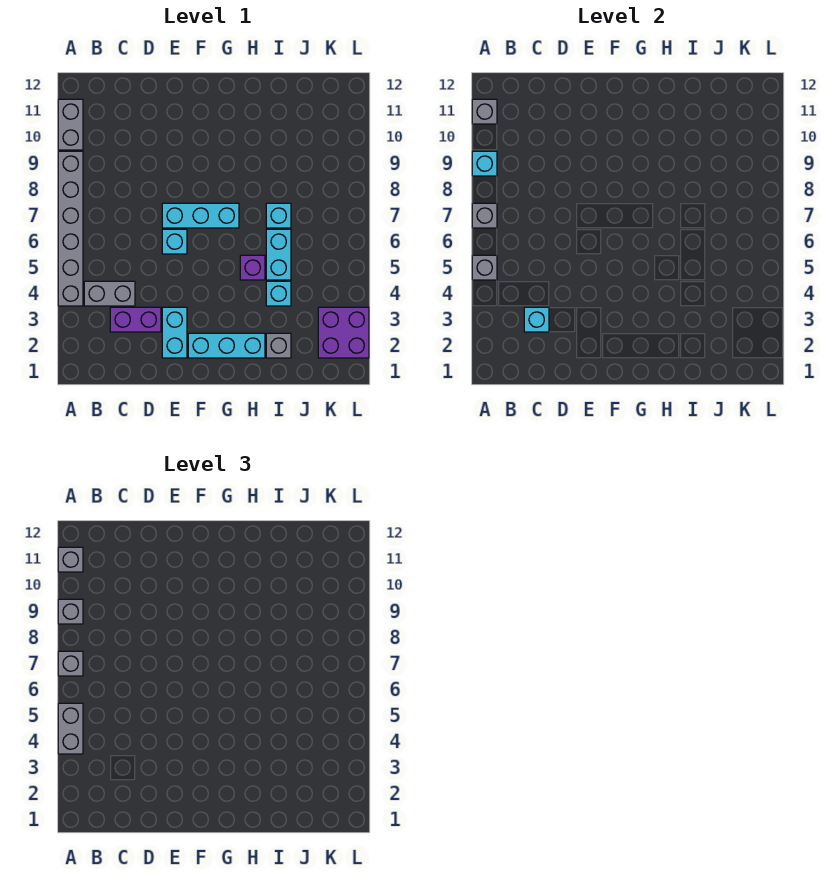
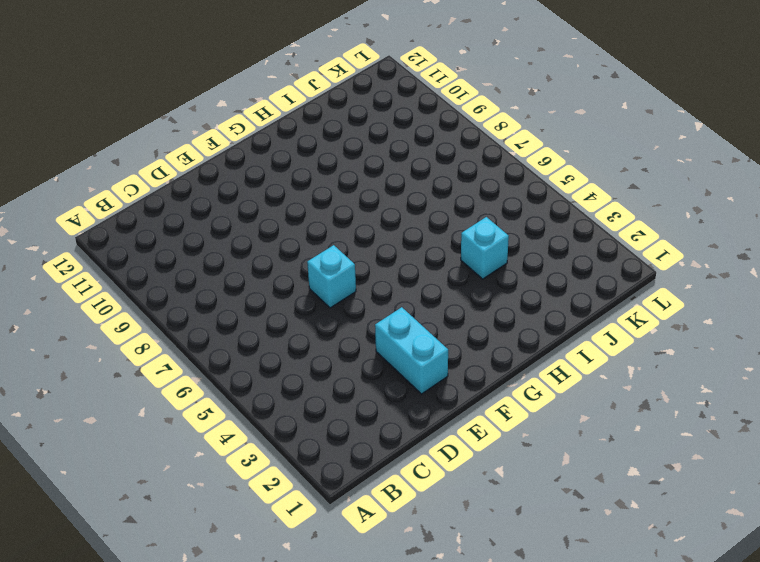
none -> grey 1x6 brick [58,151,83,306]
none -> grey 1x2 brick [58,99,83,150]
none -> grey 1x2 brick [84,281,135,306]

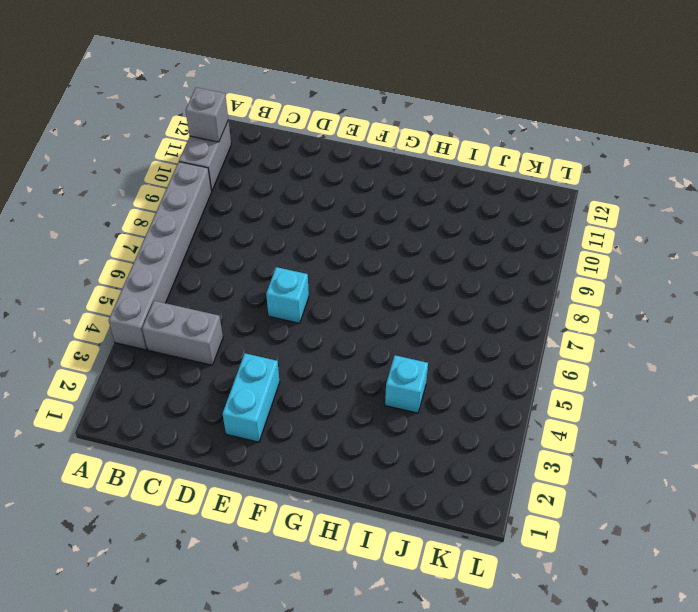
none -> purple 1x2 brick [110,307,161,332]
none -> cyan 1x3 brick [162,203,239,228]
none -> cyan 1x3 brick [188,333,265,358]

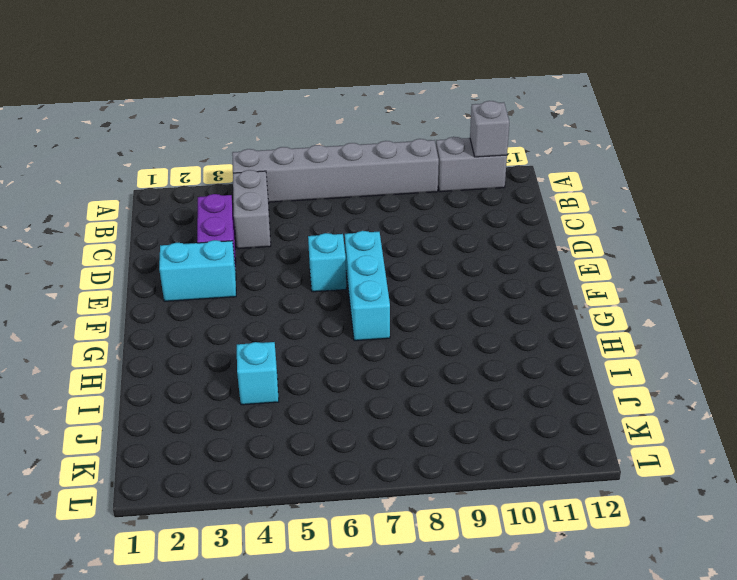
none -> cyan 1x3 brick [188,333,265,358]
none -> purple 1x1 brick [240,255,265,280]
none -> grey 1x1 brick [266,333,291,358]

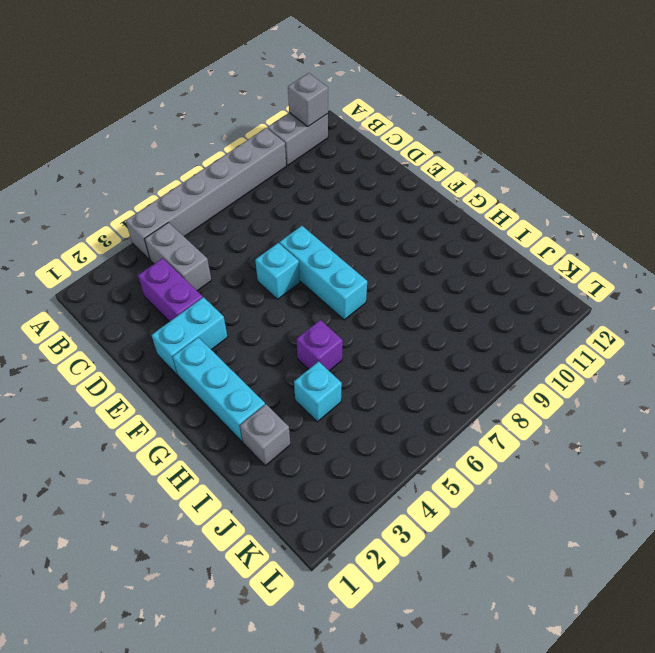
none -> cyan 1x2 brick [266,229,291,280]
none -> cyan 1x1 brick [266,203,291,228]
none -> purple 2x2 brick [318,307,369,358]

